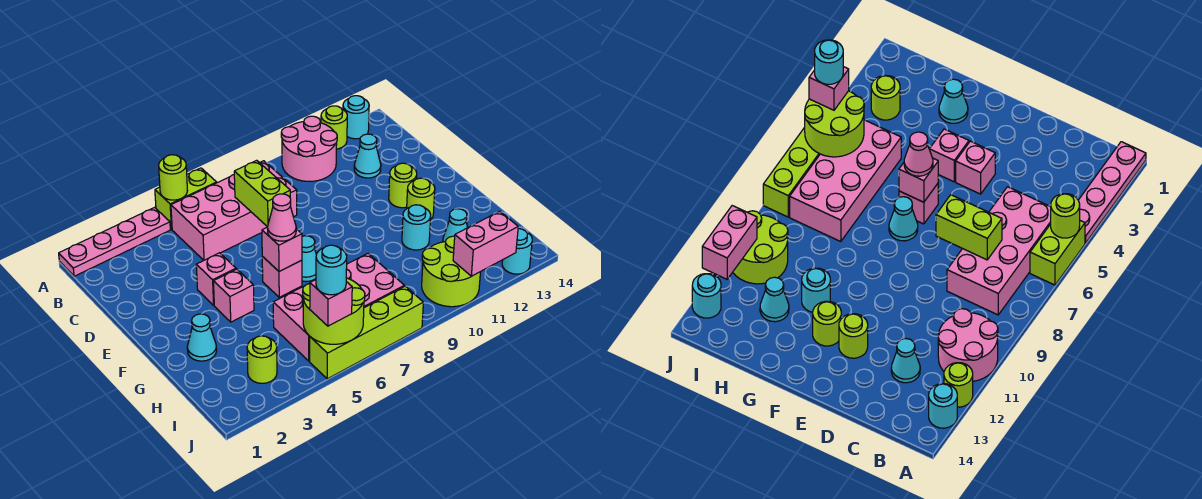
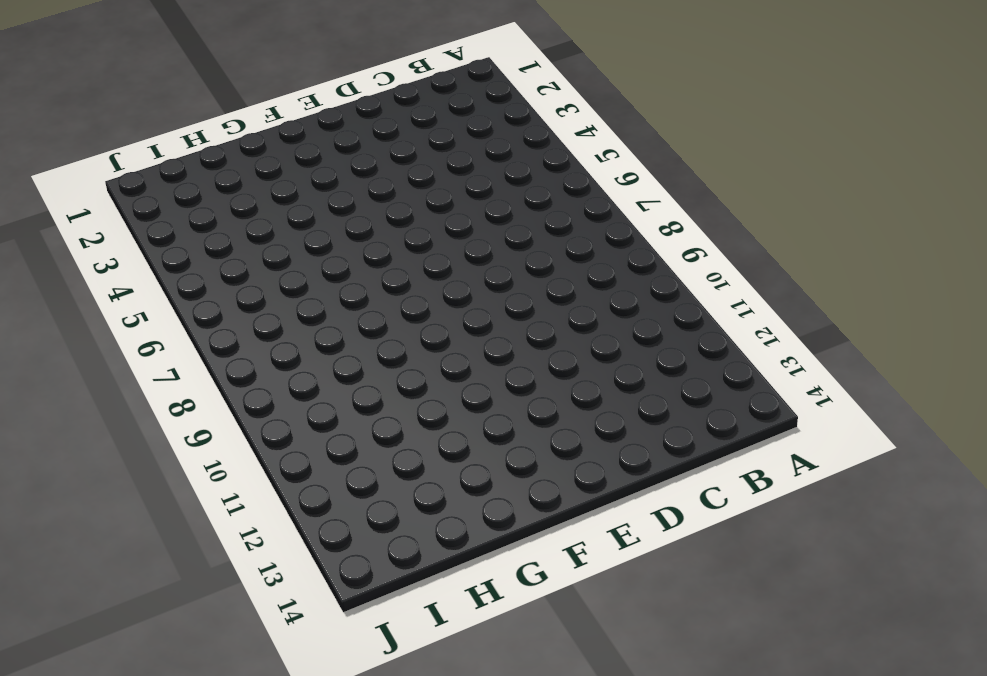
none -> pink 1x4 plate [59,207,170,276]
none -> lime 1x2 brick [155,168,217,229]
none -> pink 2x2 round brick [281,116,337,181]

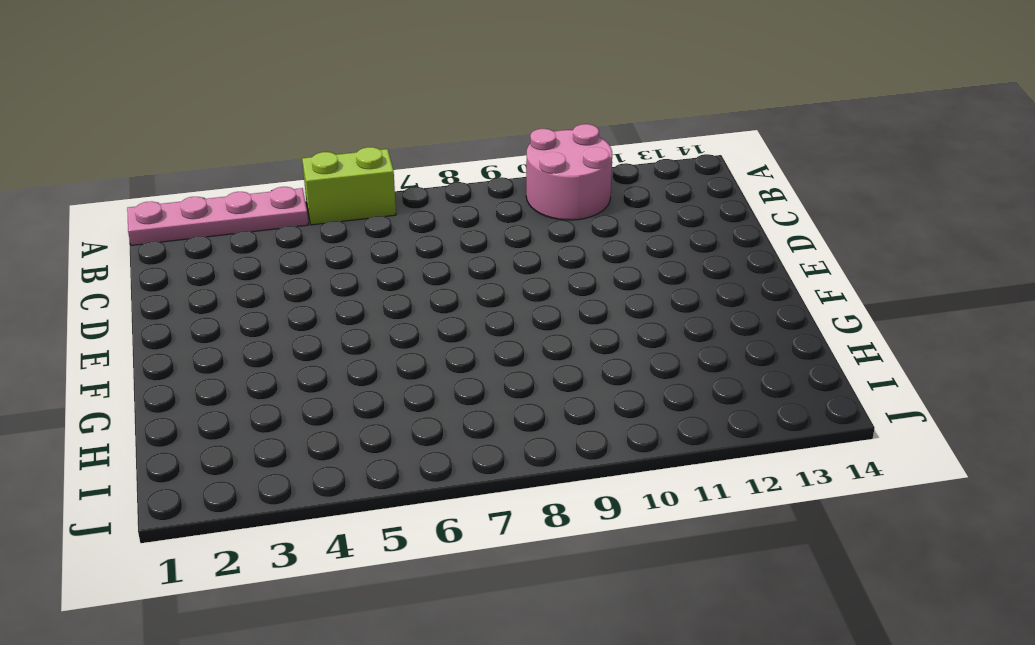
none -> lime 1x1 round brick [321,106,347,149]
none -> cyan 1x1 round brick [343,96,369,139]
none -> pink 2x4 brick [171,161,297,260]

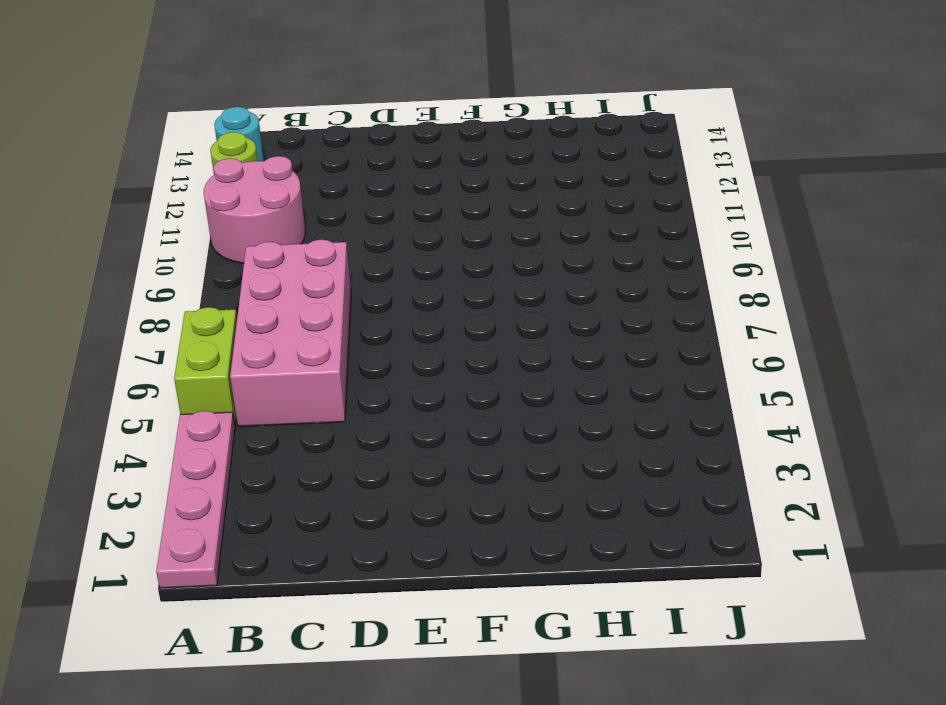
none -> cyan 1x1 cone [354,134,381,178]
none -> pink 1x1 brick [196,253,236,305]
none -> lime 1x1 round brick [389,163,417,208]

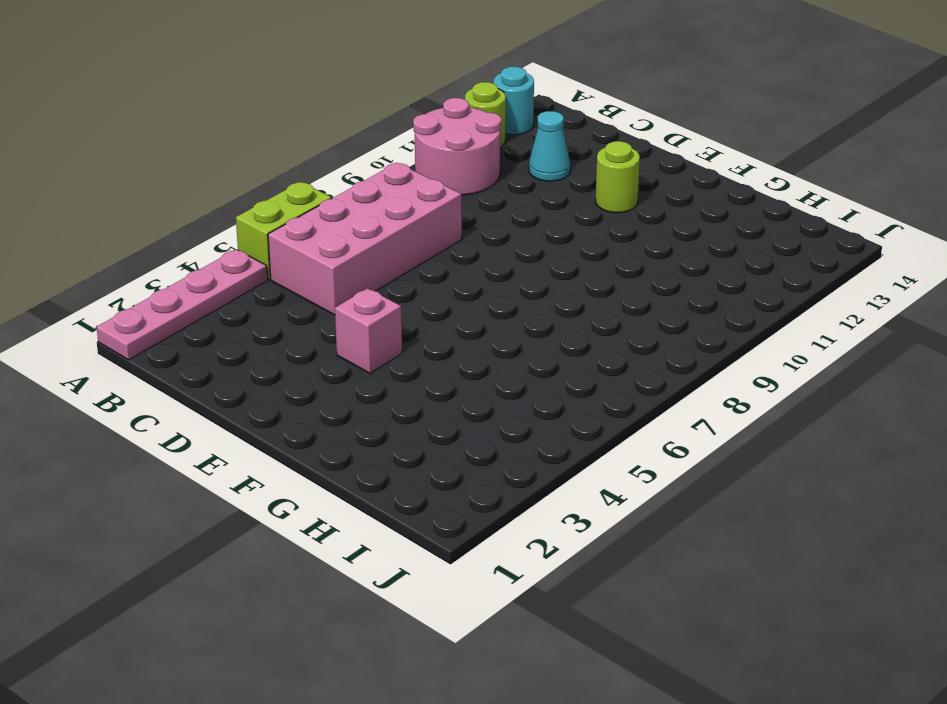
none -> pink 1x1 brick [213,269,254,322]
none -> pink 1x1 brick [262,256,302,297]
none -> cyan 1x1 cone [302,236,316,281]

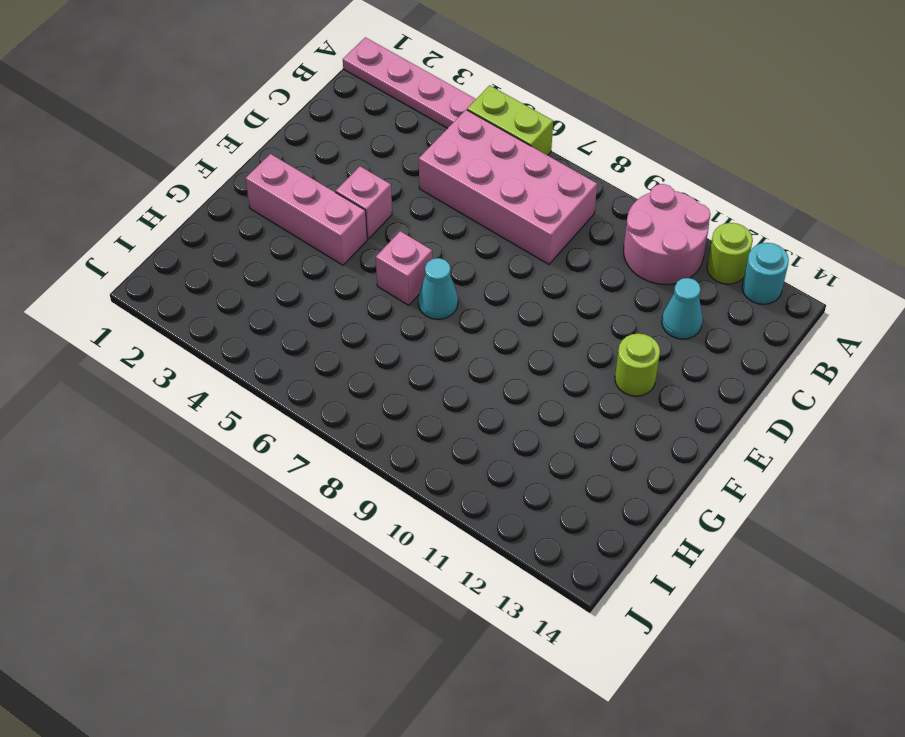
pink 1x3 brick [246,154,367,265] -> pink 1x1 brick [213,269,254,322]
none -> lime 1x1 round brick [407,178,435,219]
none -> cyan 1x1 cone [187,314,217,361]
none -> cyan 1x1 round brick [402,205,431,250]

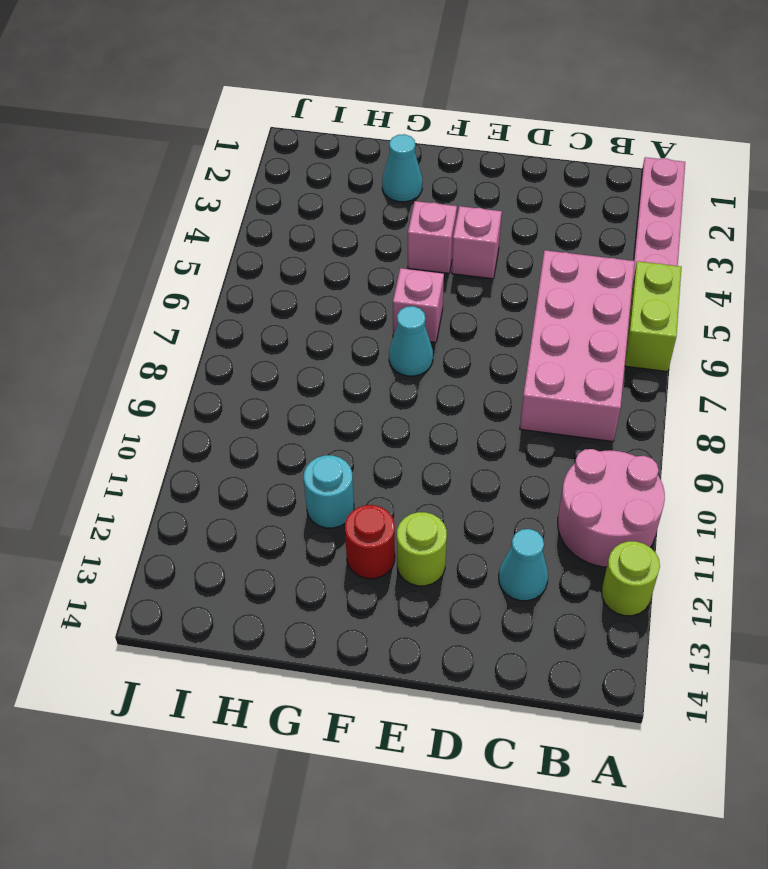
red 1x1 round brick [345,505,395,579] -> lime 1x1 round brick [407,178,435,219]
none -> cyan 1x1 round brick [343,96,369,139]
none -> pink 2x4 brick [273,253,404,361]
none -> cyan 1x1 cone [443,209,468,242]

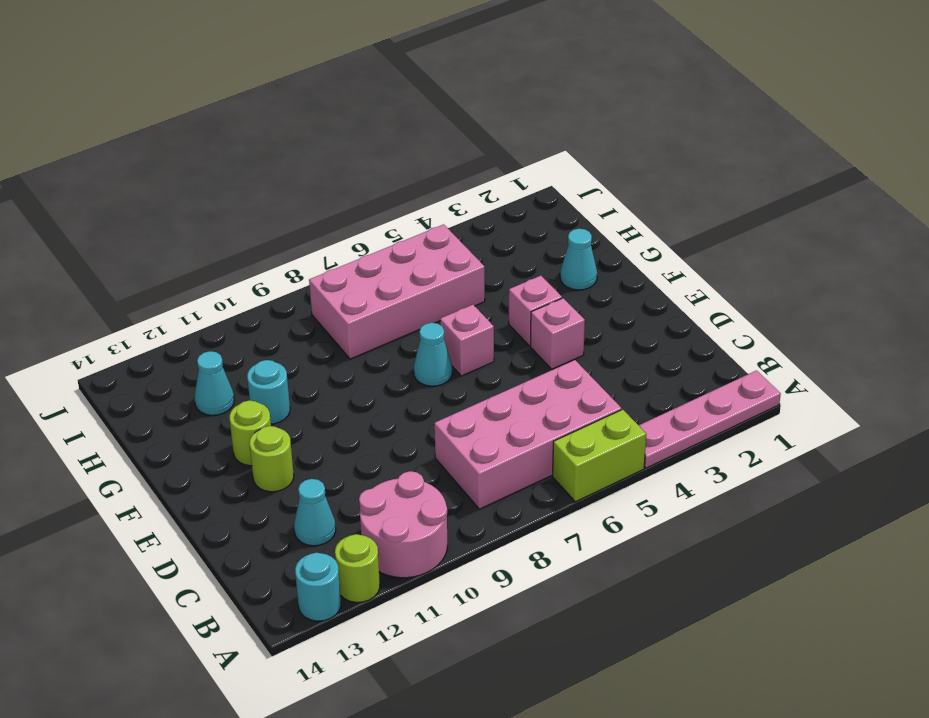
none -> lime 1x1 round brick [247,336,277,383]
none -> lime 2x2 round brick [422,236,480,307]
none -> lime 1x4 brick [310,286,423,379]

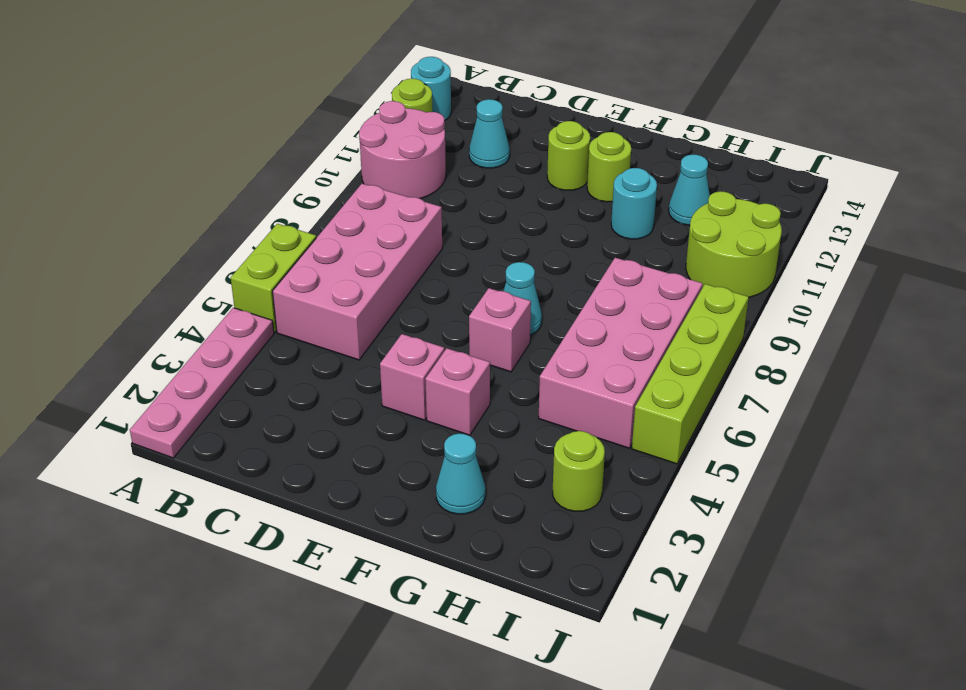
none -> cyan 1x1 round brick [502,229,532,274]
none -> lime 1x1 round brick [159,155,188,200]
none -> lime 1x2 brick [234,160,290,227]

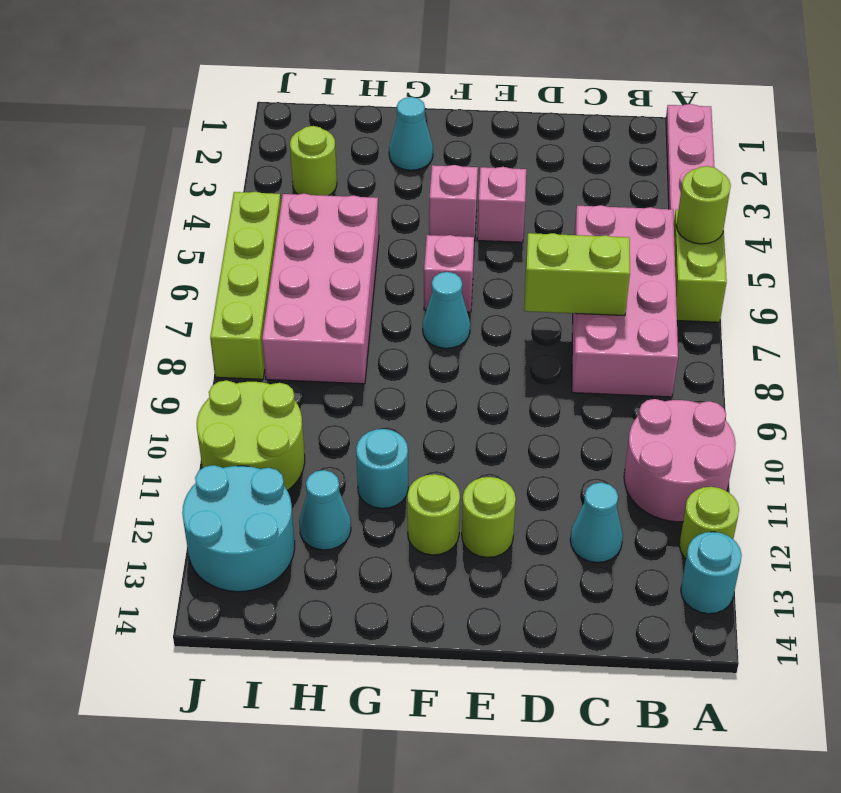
cyan 2x2 round brick [182,465,295,592] -> cyan 1x1 round brick [502,229,532,274]
none -> pink 1x1 brick [262,228,302,271]
none -> lime 2x2 round brick [303,278,365,344]
none -> pink 1x2 brick [453,211,518,276]

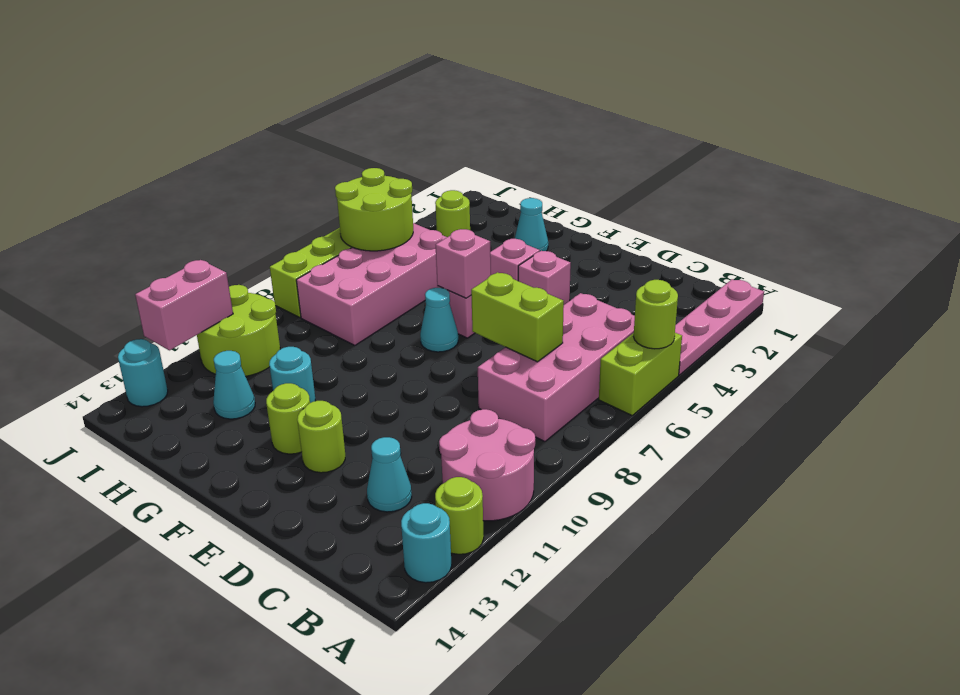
none -> pink 1x1 cone [267,194,296,241]
none -> pink 1x1 brick [310,280,352,326]
none -> cyan 1x1 round brick [316,245,347,295]

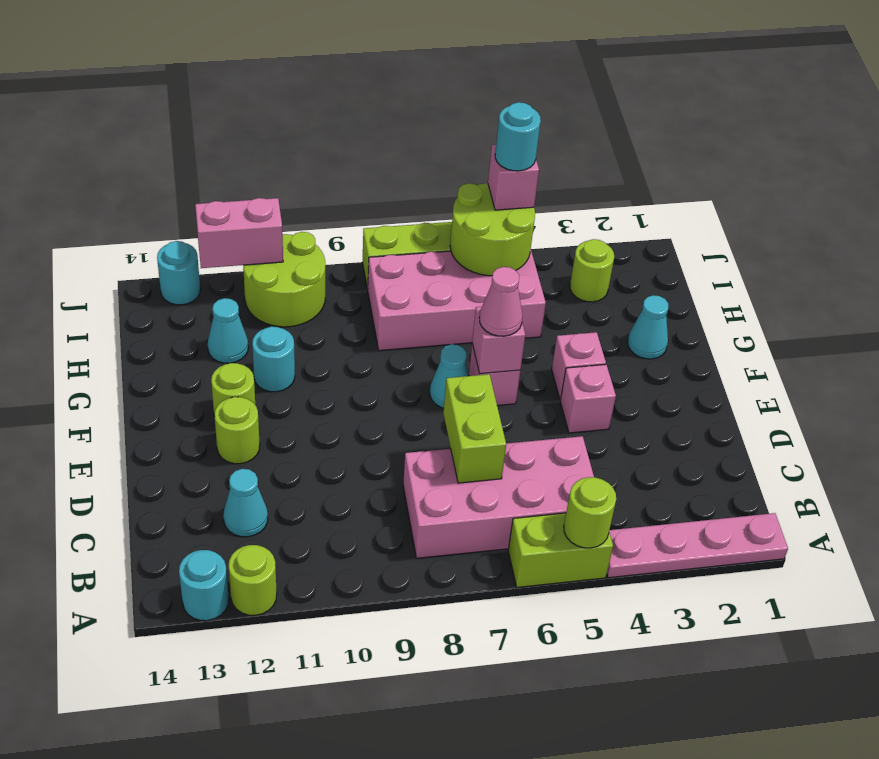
none -> pink 2x2 round brick [281,116,337,181]

